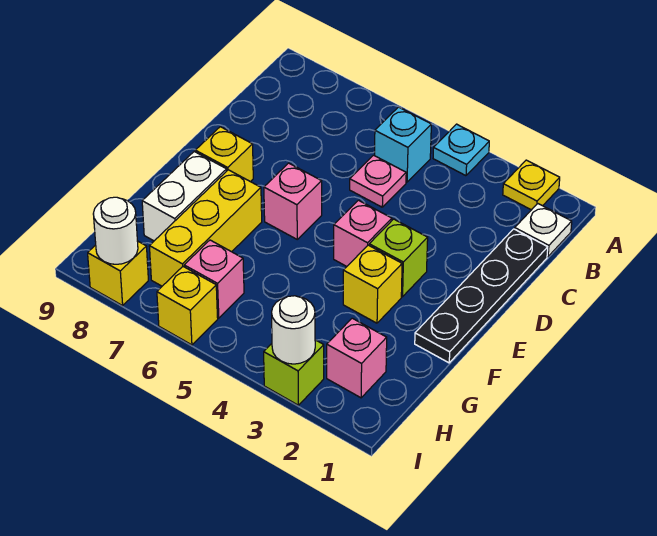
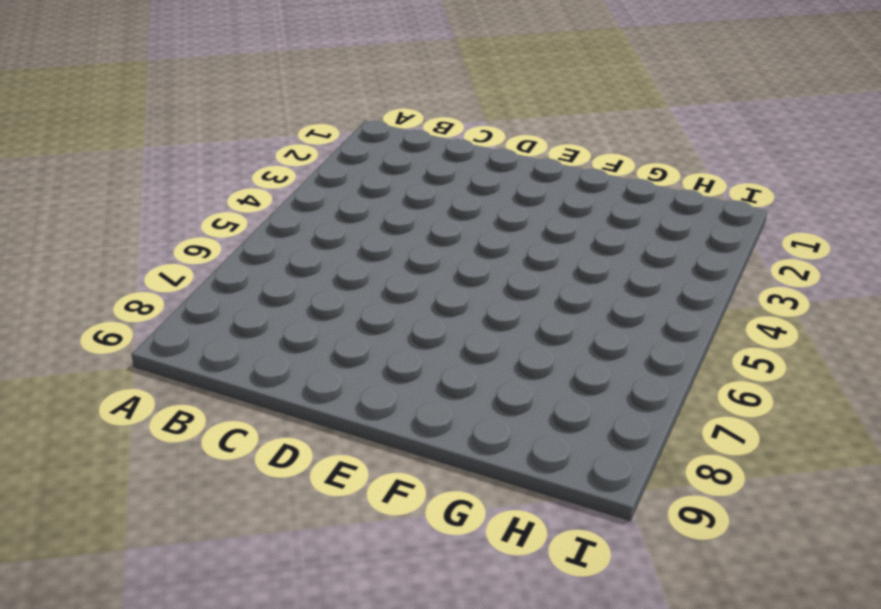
none -> yellow 1x1 plate [503,160,560,210]
none -> cyan 1x1 plate [433,124,489,176]
none -> white 1x1 plate [515,204,572,256]

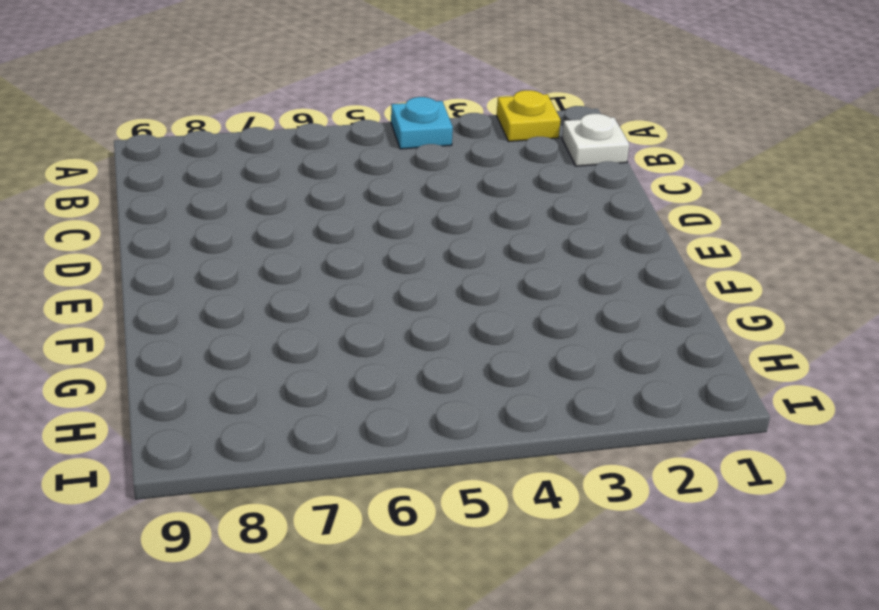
none -> cyan 1x1 brick [375,107,431,182]
none -> black 1x4 plate [415,229,548,363]
none -> pink 1x1 plate [350,155,406,207]

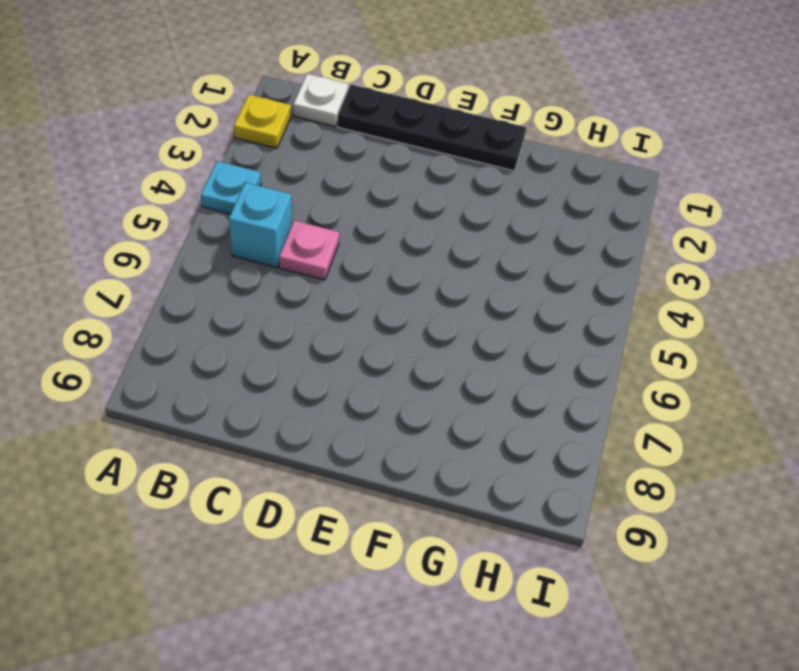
none -> lime 1x1 brick [369,219,428,297]
none -> pink 1x1 brick [334,200,392,266]
none -> pink 1x1 brick [264,163,322,239]

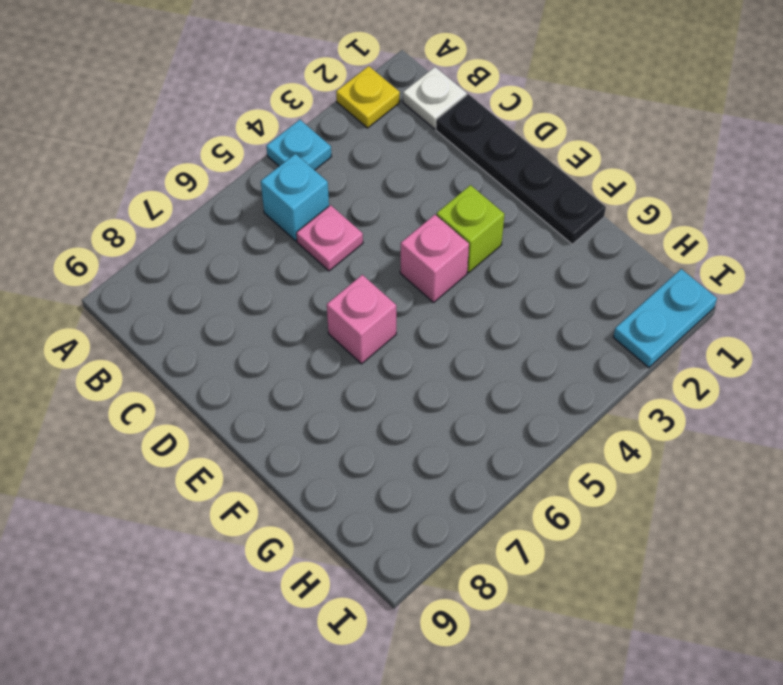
cyan 1x2 plate [613,269,717,368] -> none
none -> yellow 1x1 brick [195,127,253,182]
none -> yellow 1x1 brick [343,245,402,323]
none -> yellow 1x3 brick [149,170,262,286]

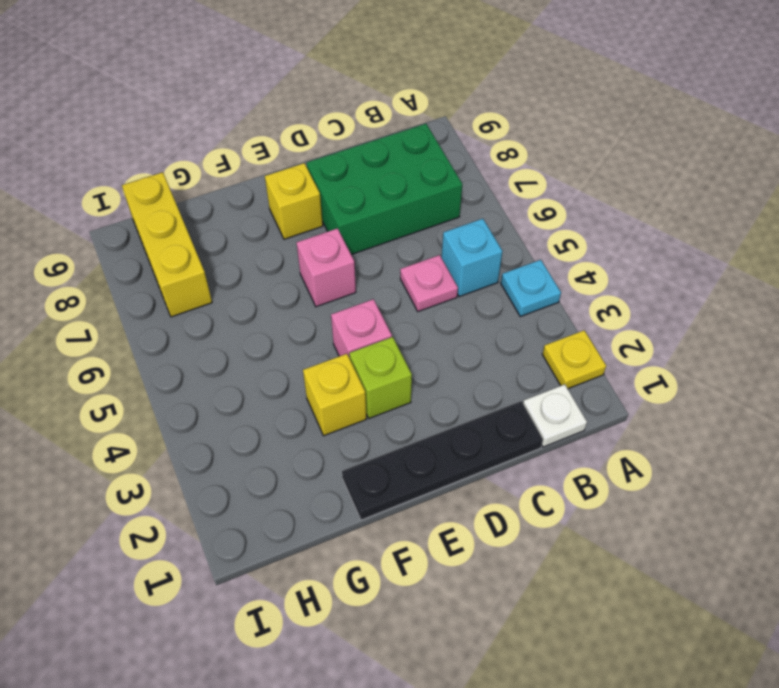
green 2x3 brick [307,124,462,255] -> none
yellow 1x3 brick [122,172,212,317] -> yellow 1x3 brick turned to [149,170,262,286]
none -> white 1x2 brick [142,152,227,241]
none -> pink 1x1 brick [327,318,387,398]
none -> pink 1x1 brick [184,240,244,318]

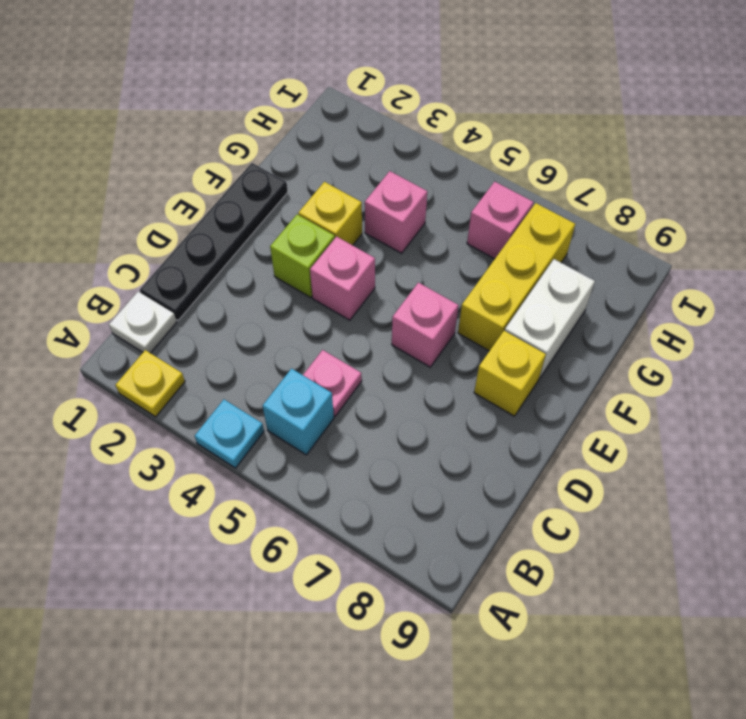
pink 1x1 brick [365,171,427,253] -> pink 1x1 brick moved to [327,318,387,398]
none -> lime 1x1 brick [264,340,324,405]
none -> yellow 1x1 brick [157,267,218,345]
none -> yellow 1x1 brick [88,241,148,306]

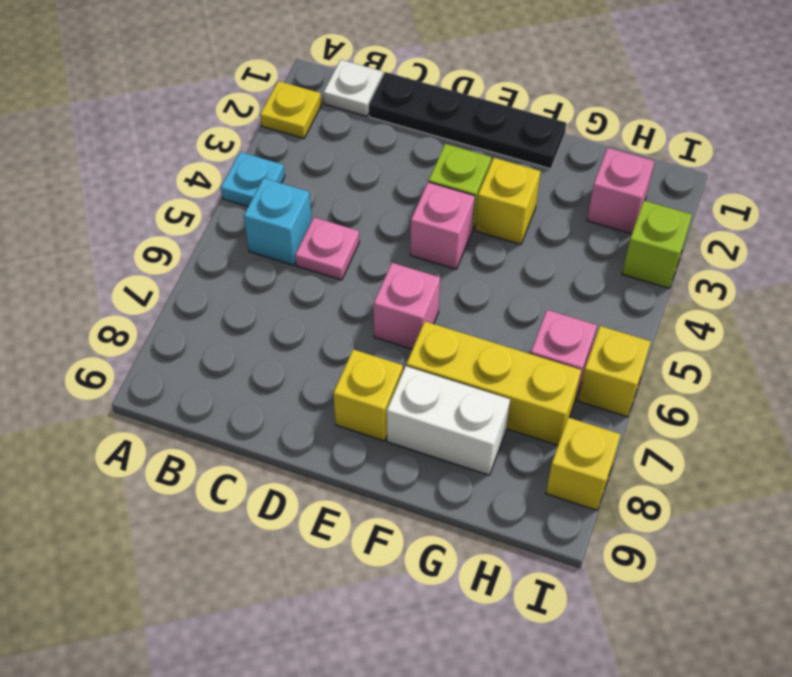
none -> white 1x1 round brick [272,296,315,364]
none -> white 1x1 round brick [93,197,138,264]

